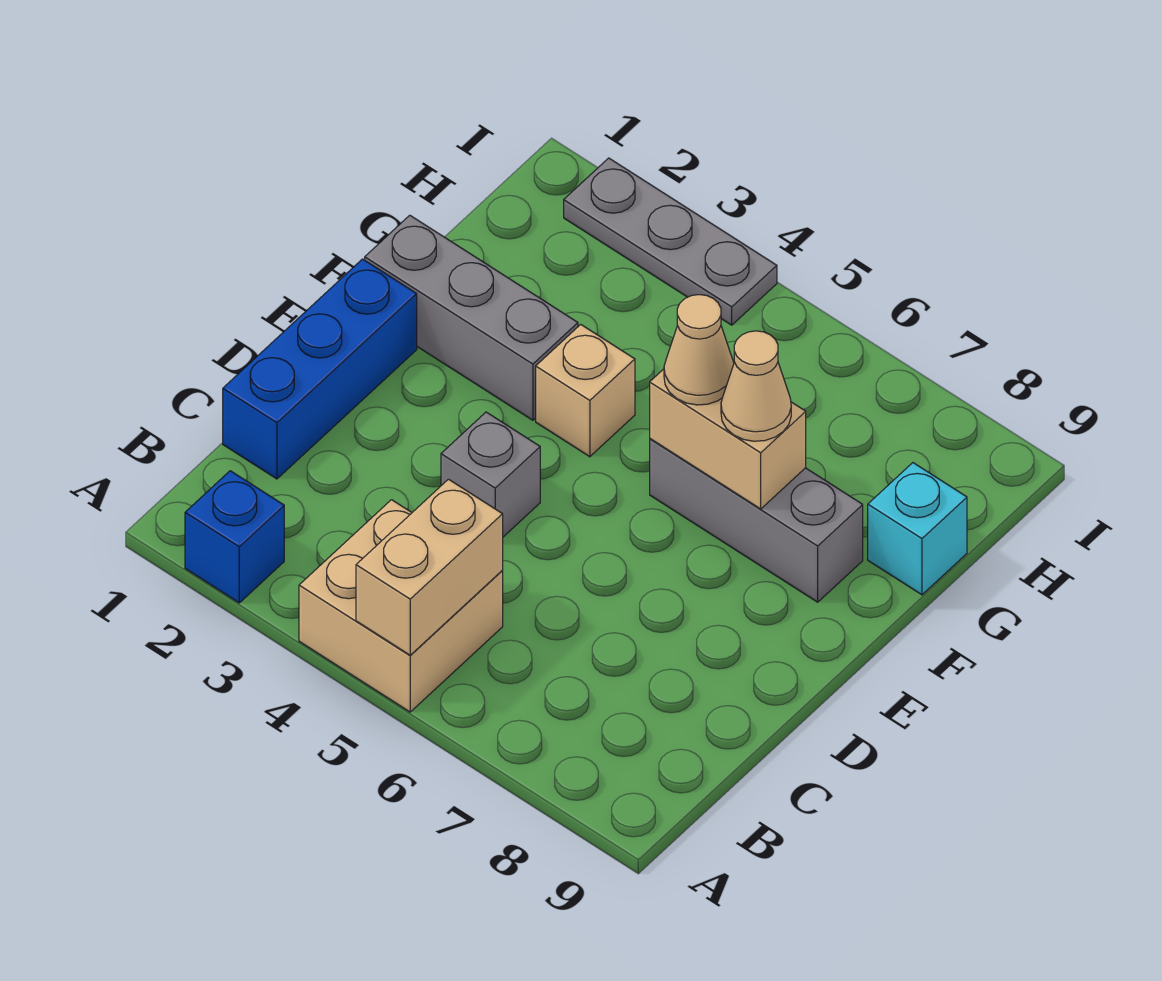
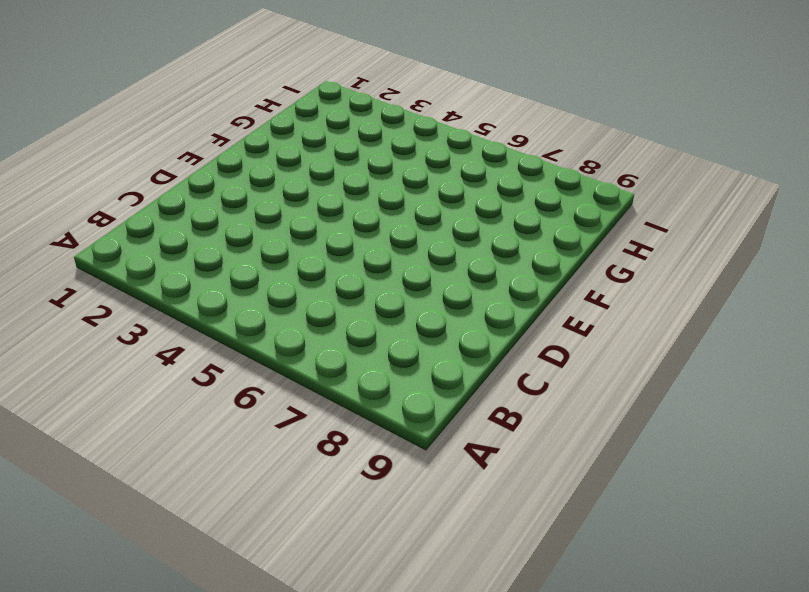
none -> blue 1x1 brick [185,471,284,603]
none -> tan 2x2 brick [299,500,503,712]
none -> blue 1x3 brick [223,259,417,479]

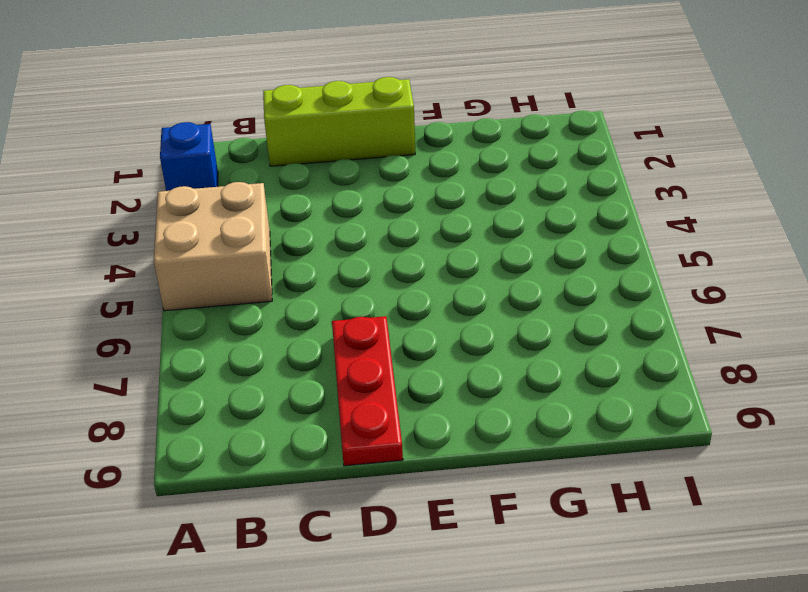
lime 1x3 brick [263,77,415,166] -> blue 1x3 brick [223,259,417,479]
red 1x3 plate [332,316,403,466] -> none
none -> grey 1x1 brick [441,412,540,537]
none -> grey 1x3 brick [365,215,578,420]
none -> tan 1x1 brick [536,324,635,457]

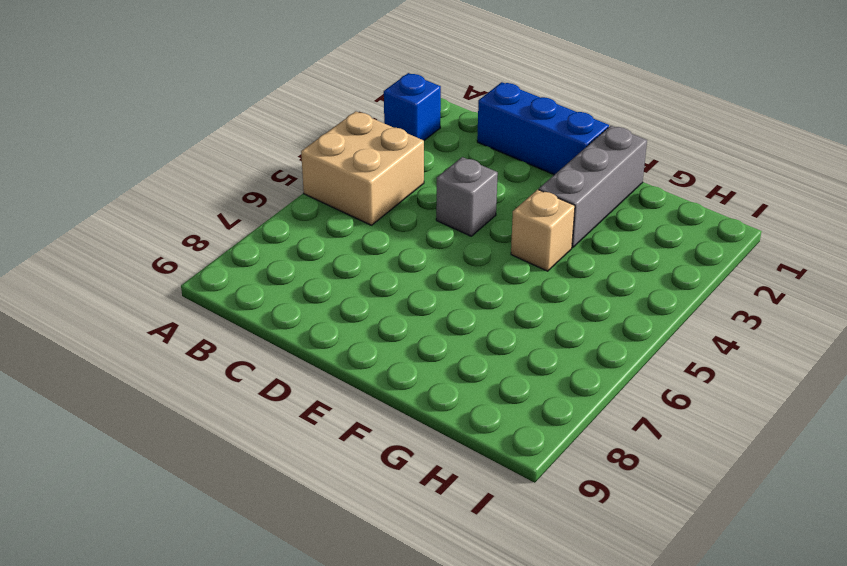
none -> grey 1x3 brick [650,439,863,602]
none -> cyan 1x1 brick [868,463,967,595]
none -> grey 1x3 plate [564,158,777,325]

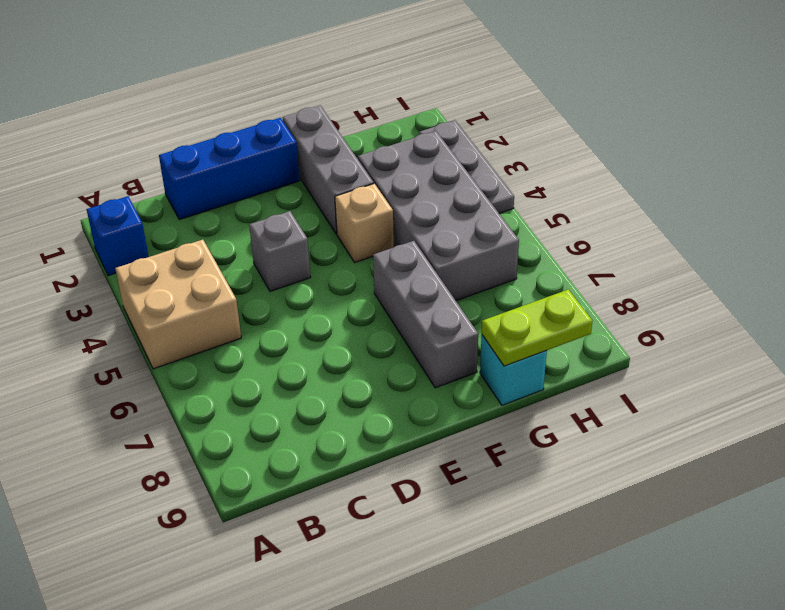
grey 2x4 brick [358,131,519,300] -> none
lime 1x2 plate [482,289,592,366] -> none
none -> tan 1x2 brick [356,479,503,655]
none -> tan 1x2 brick [650,369,806,509]
none -> tan 1x1 cone [664,295,734,405]

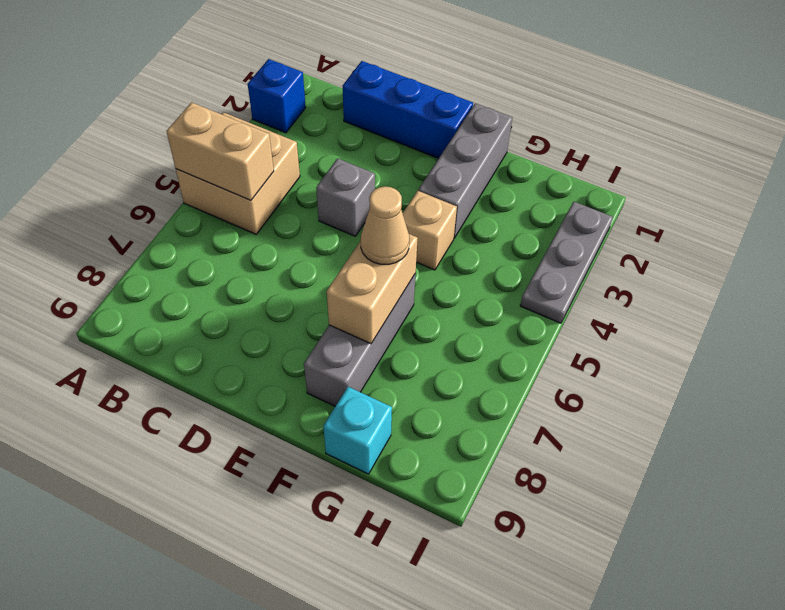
none -> tan 1x1 cone [721,331,791,441]

